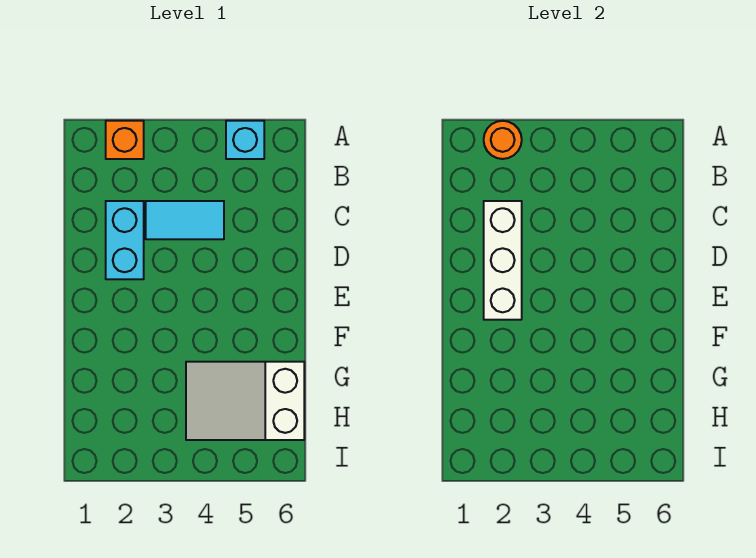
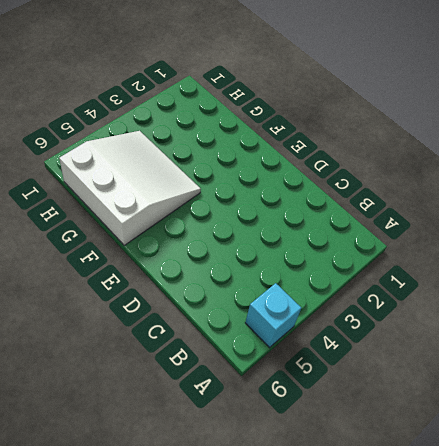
white 3x3 slope [59,131,201,245] -> white 2x3 slope [186,362,304,440]
none -> orange 1x1 brick [106,121,144,159]
none -> cyan 1x2 brick [106,201,144,279]

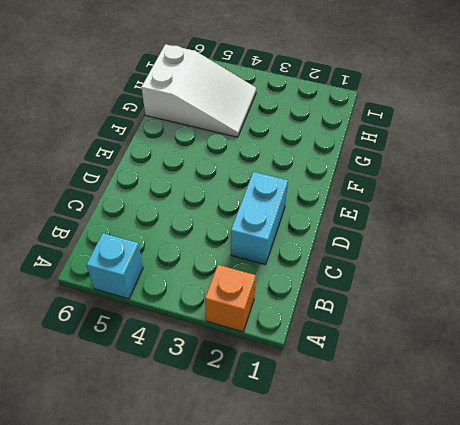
none -> cyan 1x2 tile [146,201,224,239]
none -> orange 1x1 round brick [484,121,522,159]

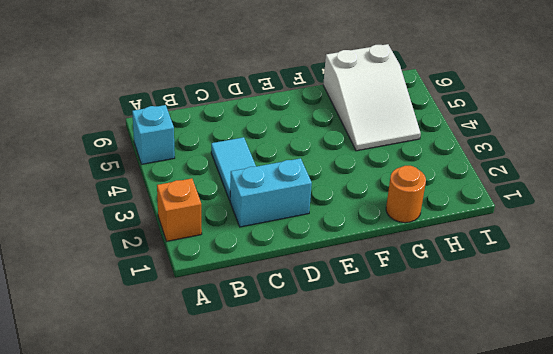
orange 1x1 round brick [386,166,426,223] -> orange 1x1 round brick moved to [484,121,522,159]
none -> white 1x3 brick [484,201,522,320]

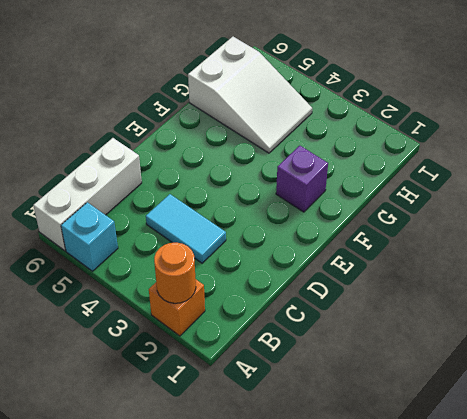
white 1x3 brick [33,138,142,251] -> white 1x3 brick moved to [484,201,522,320]
purple 1x1 brick [276,146,328,212] -> none
none -> cyan 1x2 brick [106,201,144,279]

